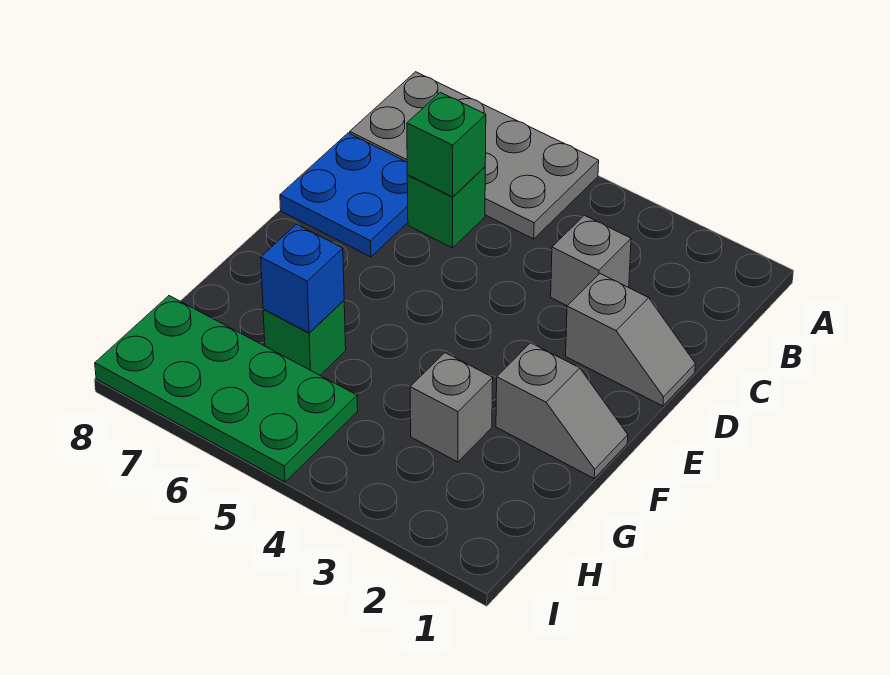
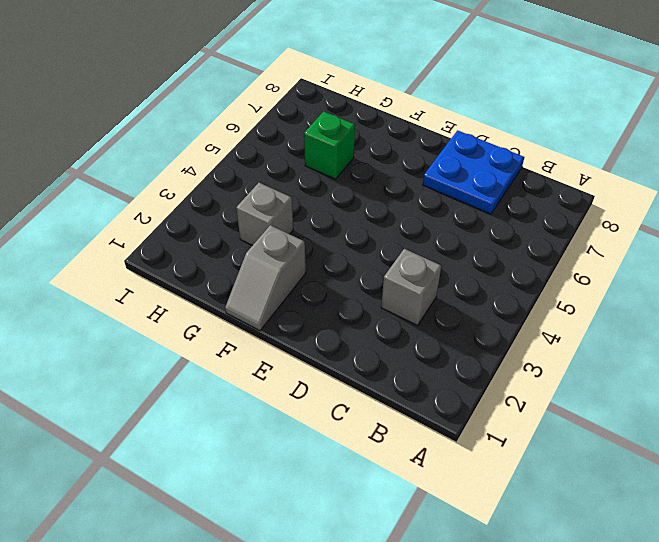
none -> grey 2x4 plate [350,72,599,239]
none -> green 1x1 brick [407,167,485,248]

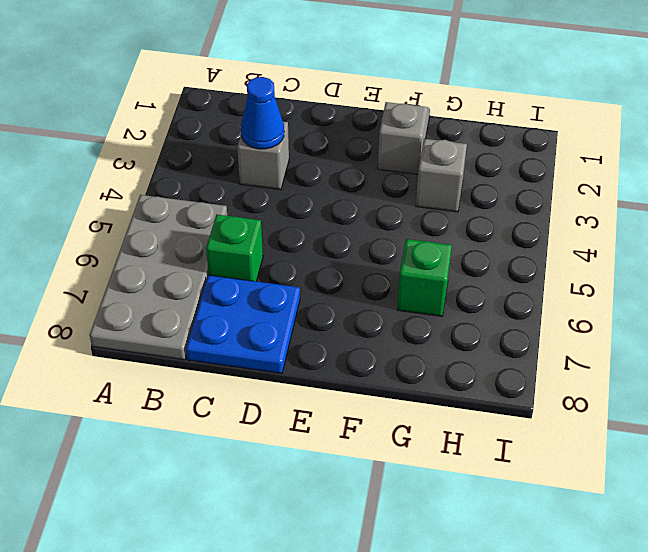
blue 1x1 cone [241,77,284,149] -> none
none -> grey 1x2 slope [566,274,695,406]
none -> green 2x4 plate [95,296,358,482]

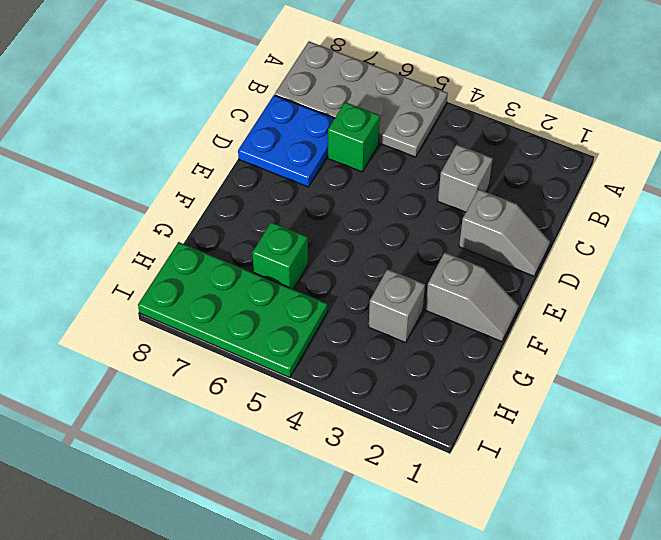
none -> green 1x1 brick [407,92,486,197]
none -> blue 1x1 brick [261,224,344,333]

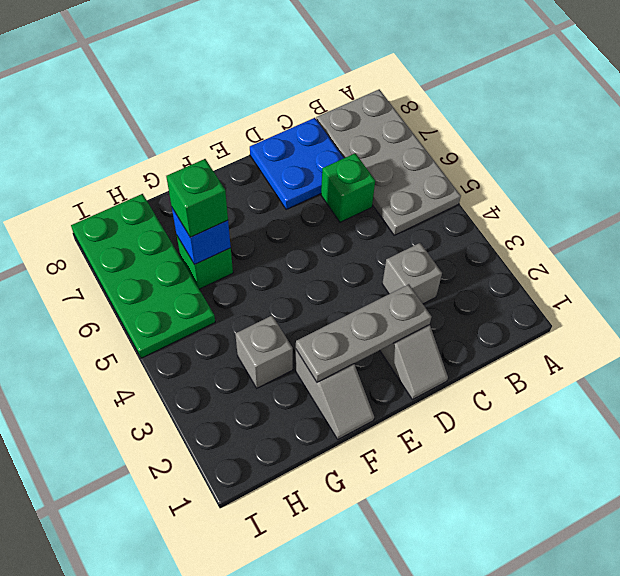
grey 1x3 plate [296,284,431,382] -> none
green 1x1 brick [166,159,228,237] -> green 1x1 brick moved to [407,92,486,197]

